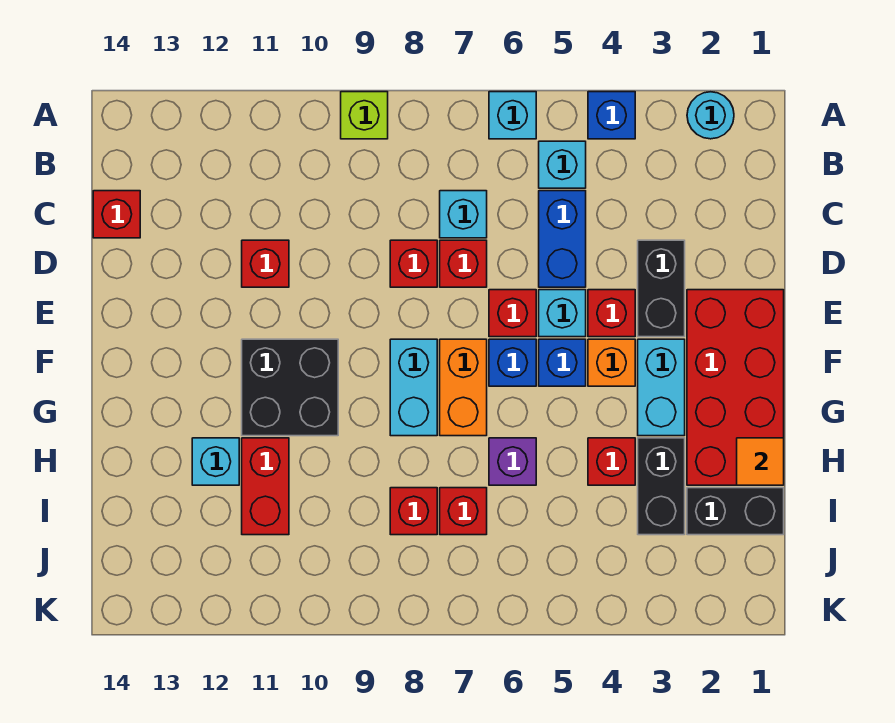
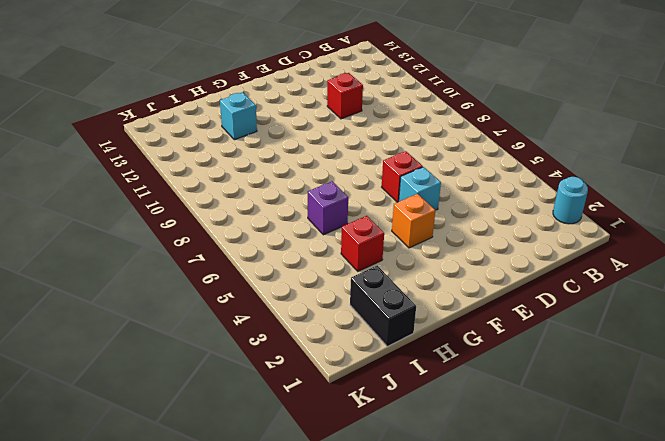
none -> blue 1x1 brick [588,92,635,139]
none -> cyan 1x1 brick [489,92,536,139]
none -> lime 1x1 brick [341,92,388,139]
none -> cyan 1x1 brick [539,141,586,188]

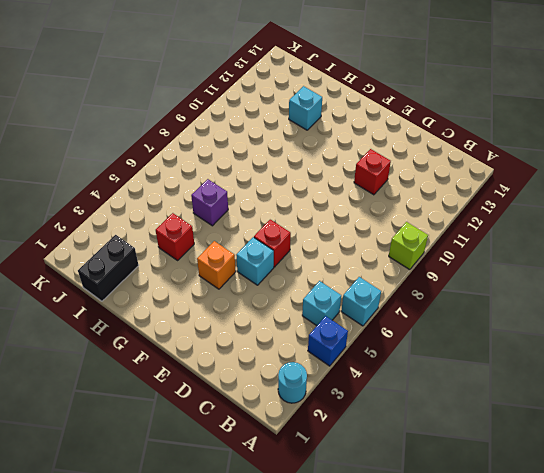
none -> blue 1x2 brick [539,191,586,287]
none -> cyan 1x1 brick [440,191,487,238]
none -> red 1x1 brick [93,191,140,238]
none -> black 1x2 brick [638,240,685,337]

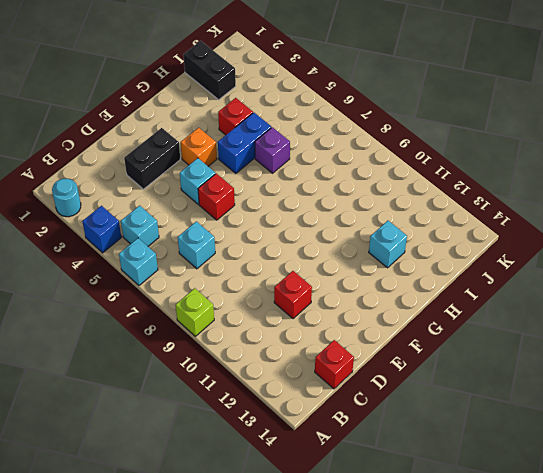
blue 1x2 brick [218,113,271,173] -> blue 1x2 brick moved to [539,191,586,287]
none -> red 1x1 brick [440,240,487,287]
none -> red 1x1 brick [390,240,437,287]
none -> red 2x4 brick [687,290,784,485]
none -> red 1x1 brick [588,290,635,337]

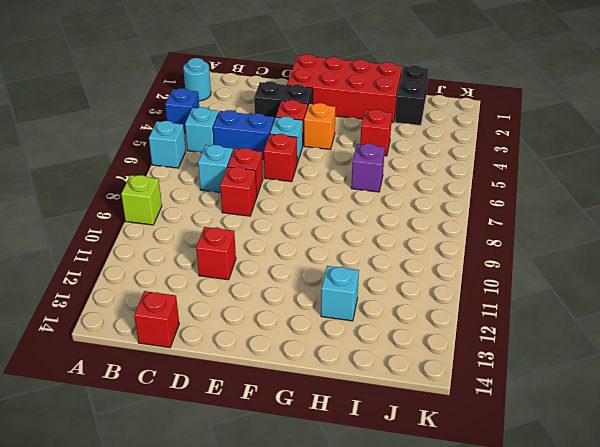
none -> cyan 1x2 brick [638,339,685,436]
none -> blue 1x1 brick [539,339,586,386]
none -> blue 1x1 brick [489,339,536,386]
none -> orange 1x2 brick [440,339,487,436]

